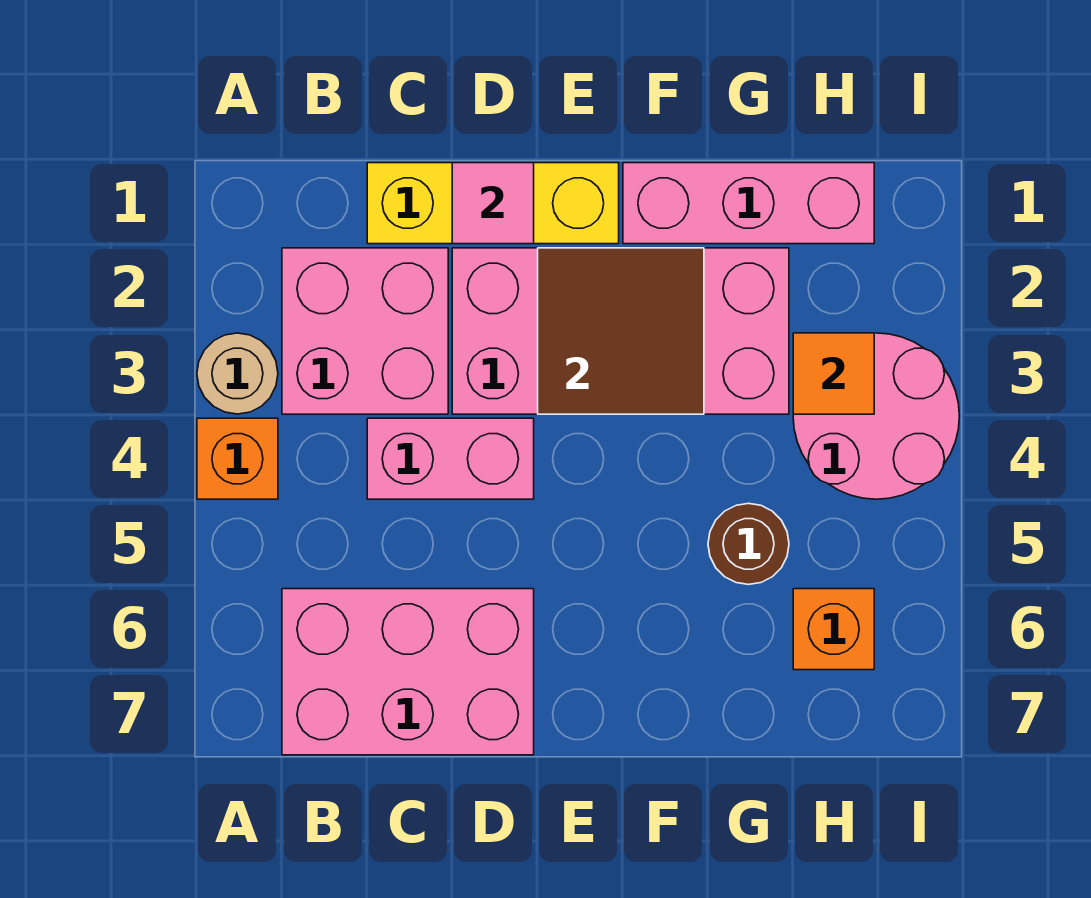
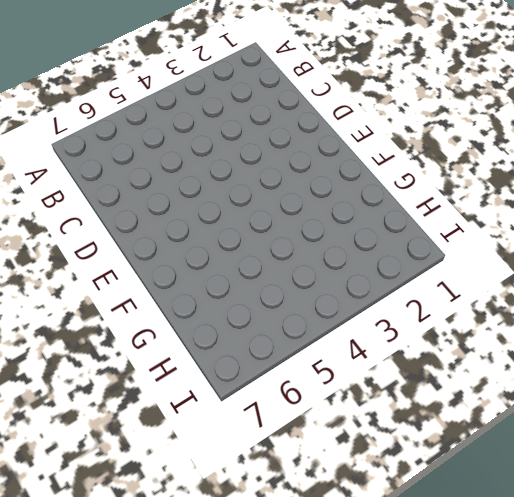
none -> tan 1x1 round brick [197,333,278,414]
none -> orange 1x1 brick [197,418,278,499]
none -> pink 2x2 brick [282,248,448,414]

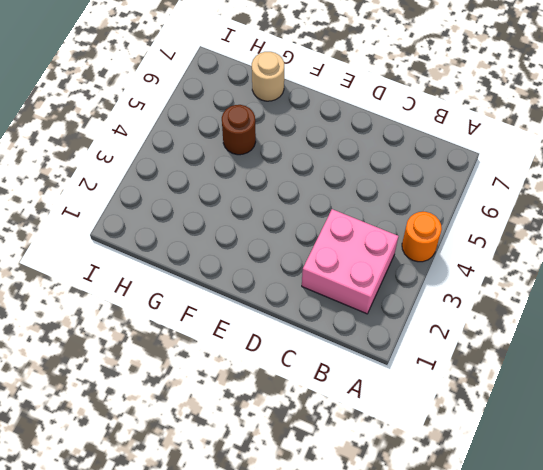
orange 1x1 round brick [402,211,442,262] -> orange 1x1 brick [197,418,278,499]
tan 1x1 round brick [252,52,284,101] -> tan 1x1 round brick moved to [197,333,278,414]
none -> pink 2x3 brick [282,589,534,755]
none -> yellow 1x3 brick [367,163,619,244]
none -> pink 1x2 brick [367,418,534,499]

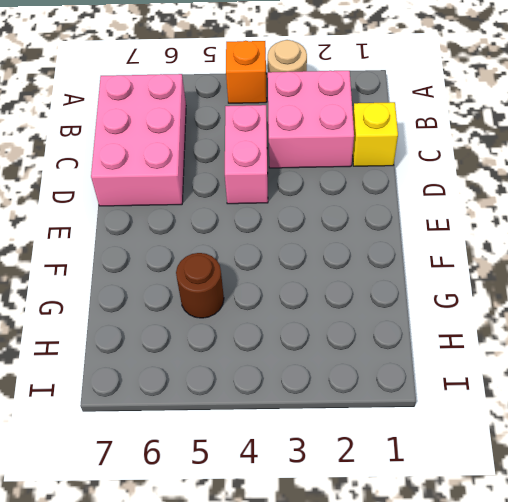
yellow 1x1 brick [353,102,398,166] -> yellow 1x3 brick [367,163,619,244]
none -> pink 2x4 brick [452,248,789,414]
none -> pink 1x3 brick [623,163,874,244]
none -> pink 2x2 round brick [793,333,959,499]

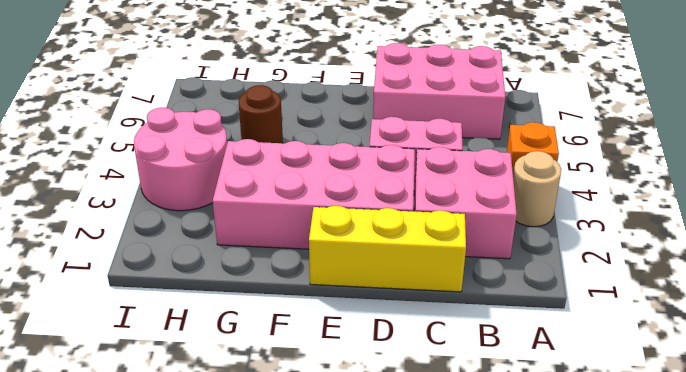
none -> pink 1x3 brick [623,163,874,244]
none -> orange 1x1 brick [793,589,874,670]
none -> pink 1x1 tile [452,163,534,244]

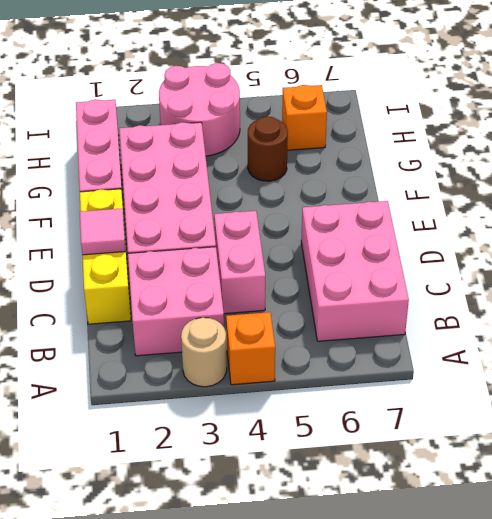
none -> brown 2x2 tile [538,248,704,414]
none -> orange 1x1 tile [793,333,874,414]

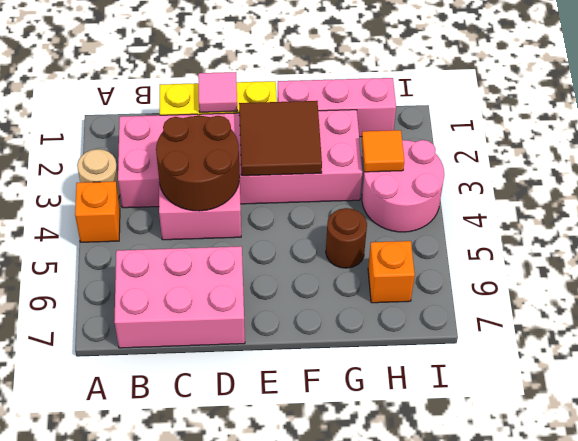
brown 2x2 round brick [156,116,240,211] -> none

